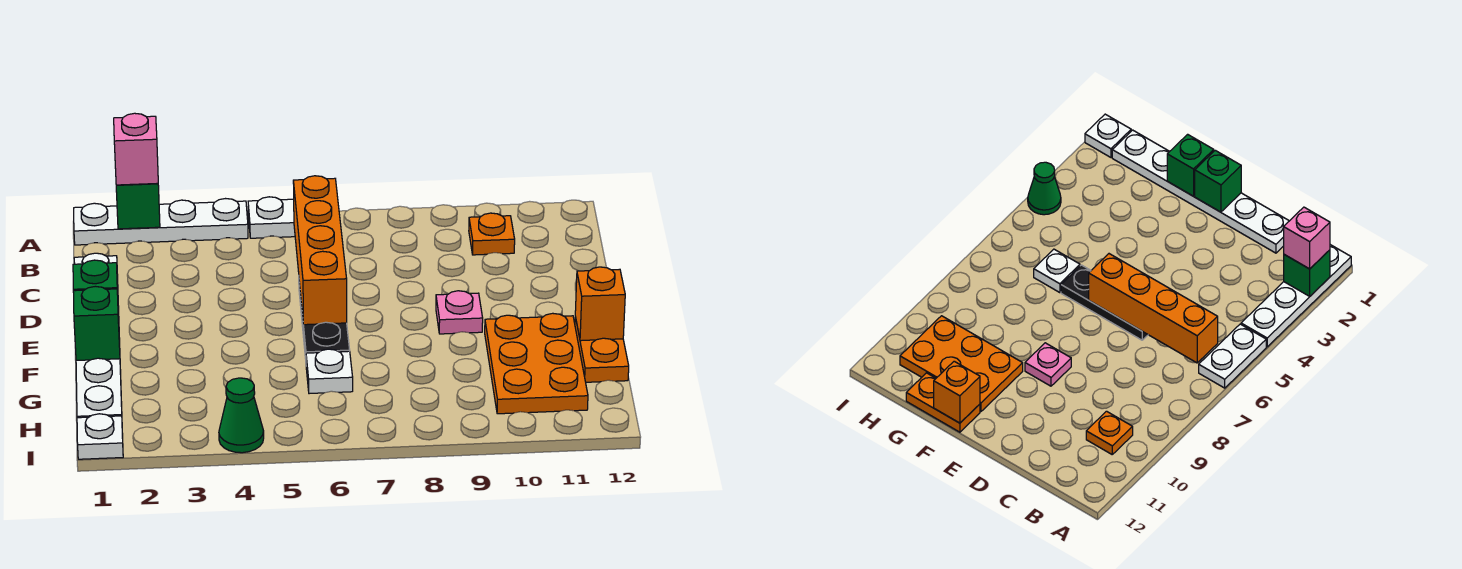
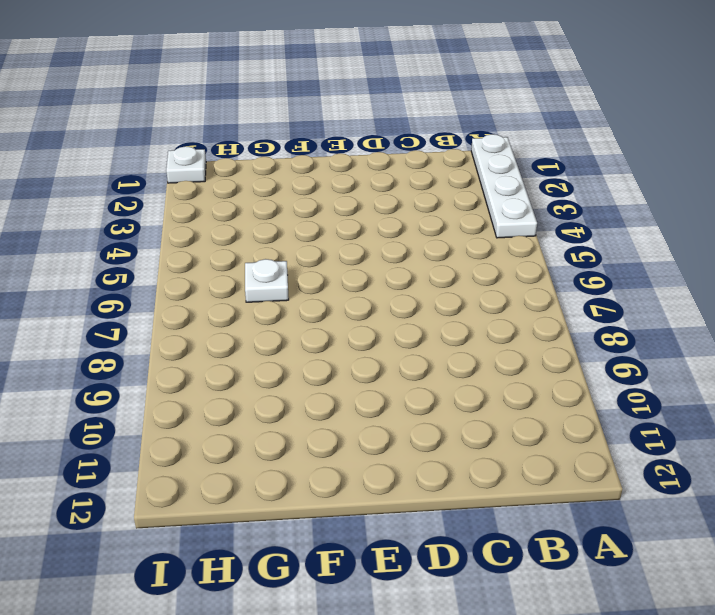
none -> white 1x2 plate [248,197,295,238]
none -> orange 1x1 plate [469,213,515,255]
none -> white 1x6 plate [74,253,122,418]

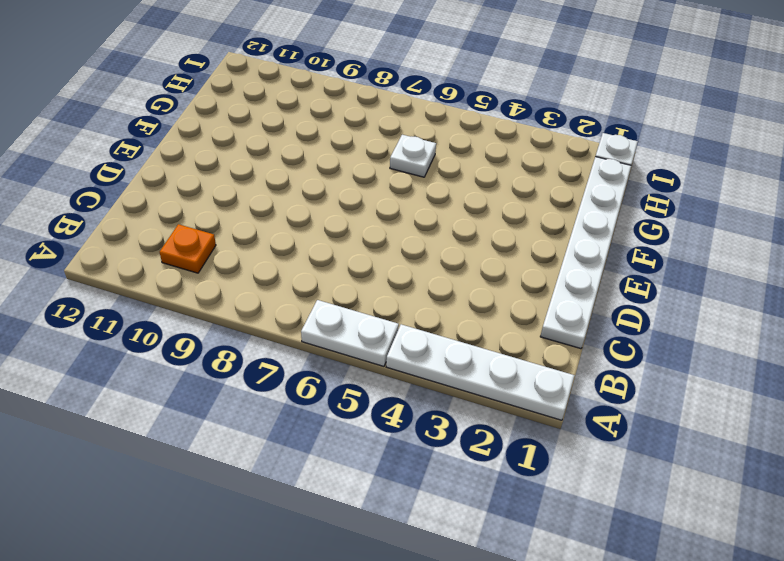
none -> black 1x3 plate [299,282,350,359]
none -> pink 1x1 plate [436,291,483,334]
none -> orange 2x3 plate [485,313,588,414]

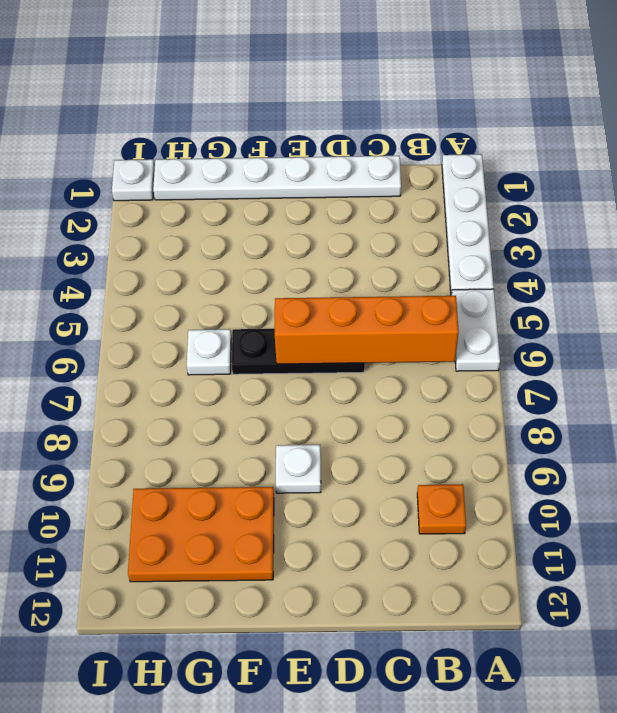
white 1x1 plate [276,445,321,493] -> pink 1x1 plate [436,291,483,334]
none -> orange 1x2 plate [575,317,629,382]
none -> green 1x1 cone [219,378,264,453]
none -> green 1x1 brick [116,183,160,229]

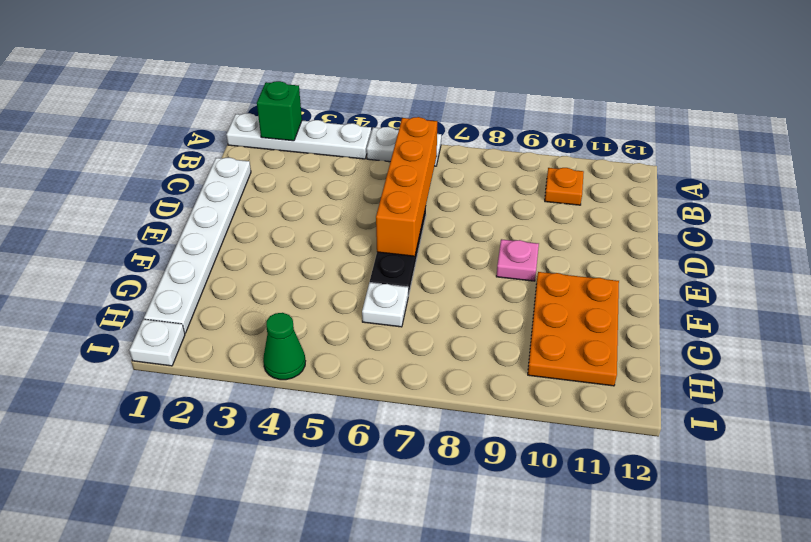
none -> orange 1x2 plate [575,317,629,382]
none -> green 1x1 brick [73,260,119,316]
none -> green 1x1 brick [73,286,120,361]

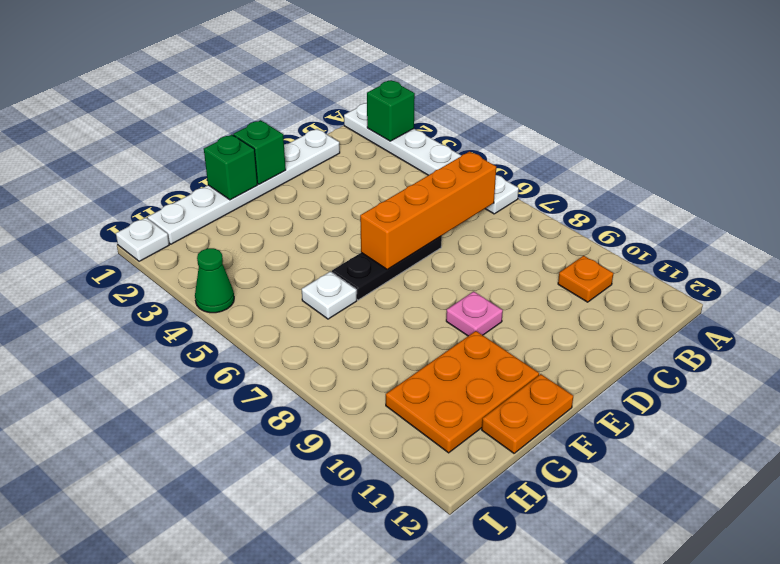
none -> orange 1x1 brick [575,267,625,341]
none -> pink 1x1 brick [114,113,158,185]

